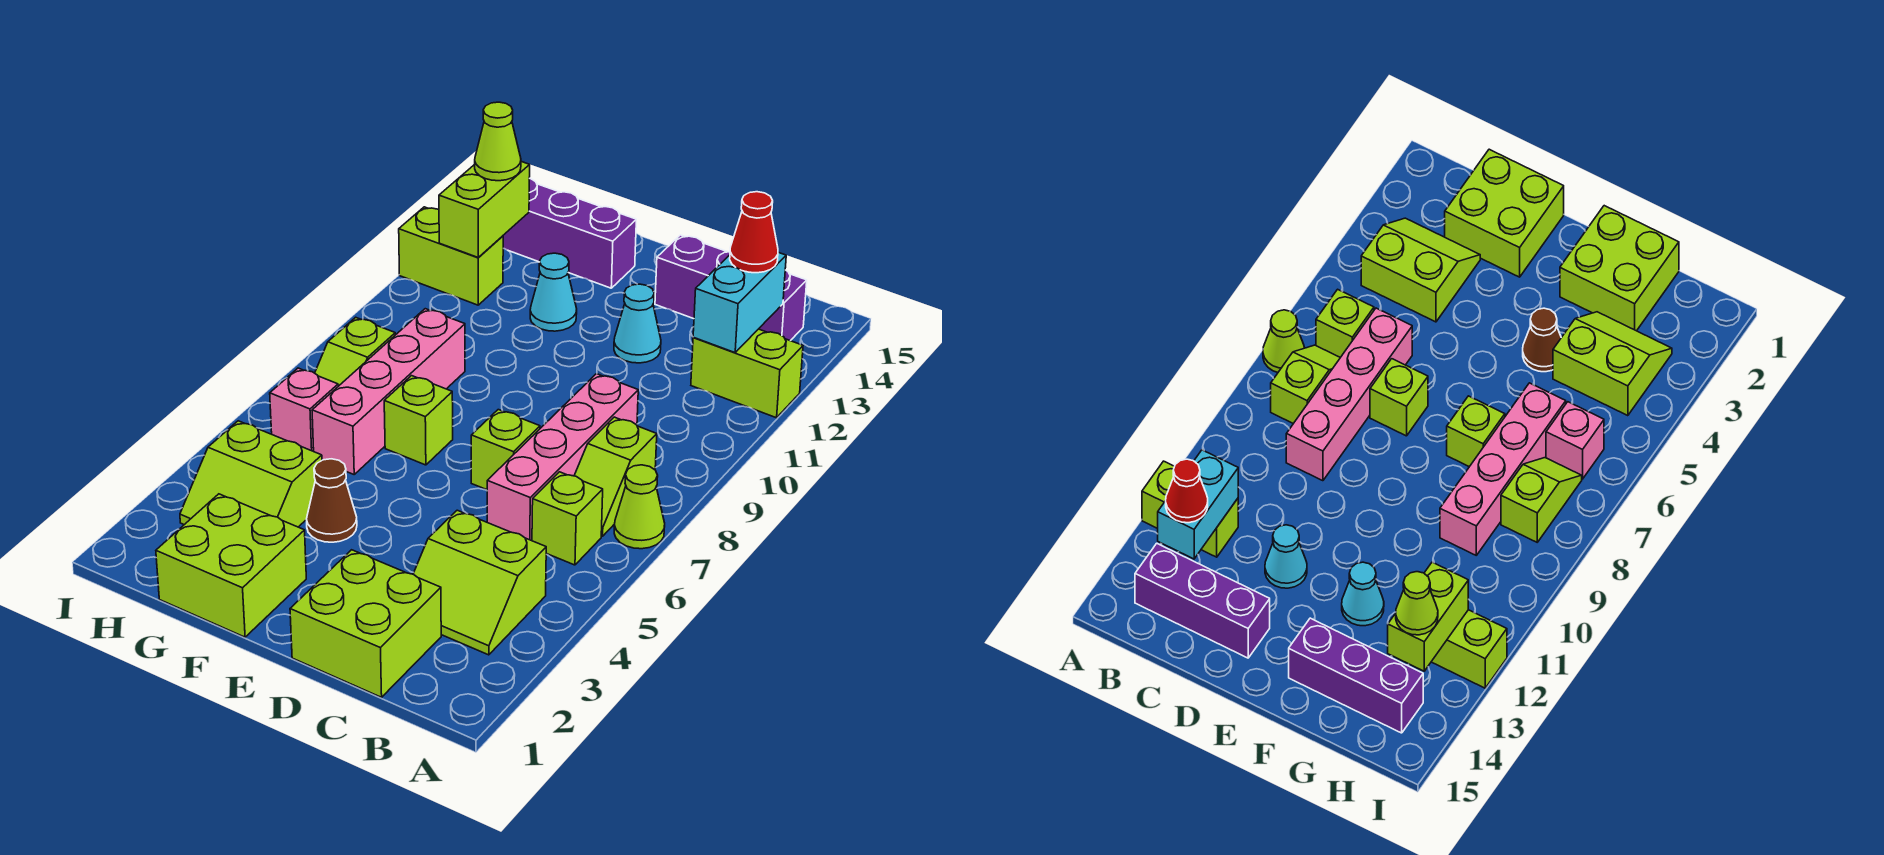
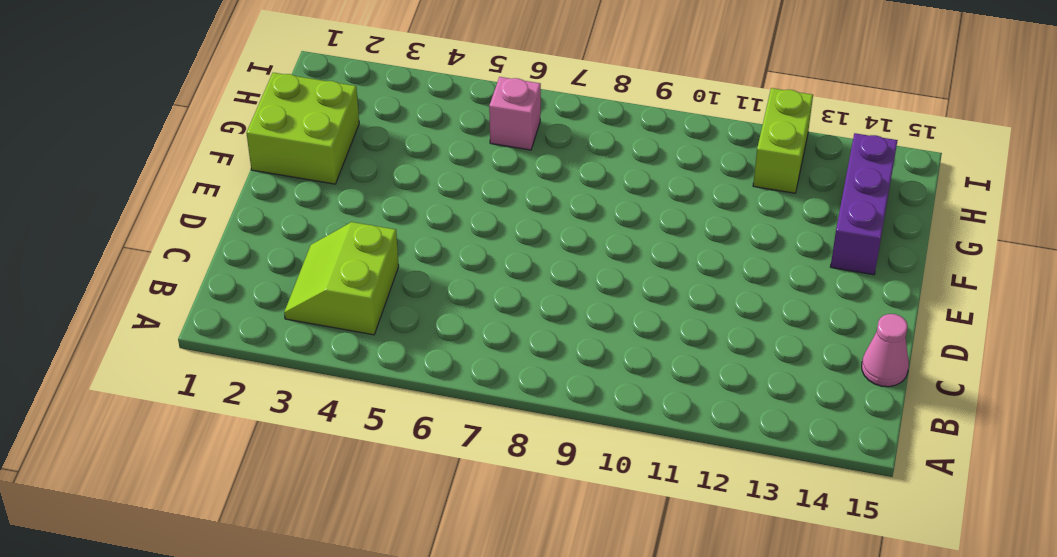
pink 1x1 cone [862,314,909,387] -> none
none -> lime 1x1 cone [614,465,665,549]
none -> lime 1x2 brick [691,329,803,418]
none -> lime 1x1 brick [532,472,603,565]

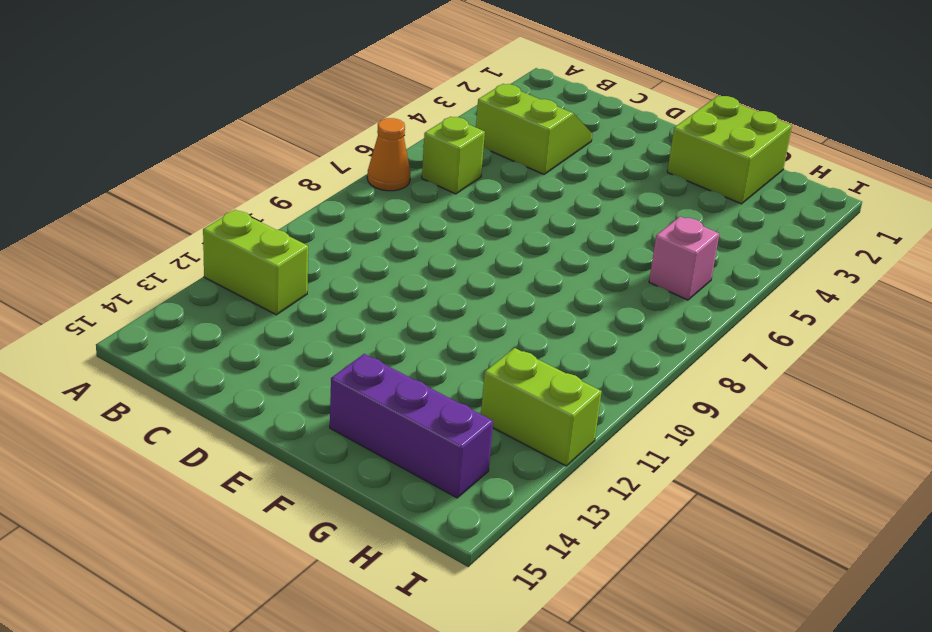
orange 1x1 cone [367,118,411,191] -> lime 1x1 cone [614,465,665,549]
none -> lime 1x2 slope [574,417,657,536]
none -> purple 1x3 brick [655,235,807,341]
none -> lime 2x2 brick [290,550,441,697]

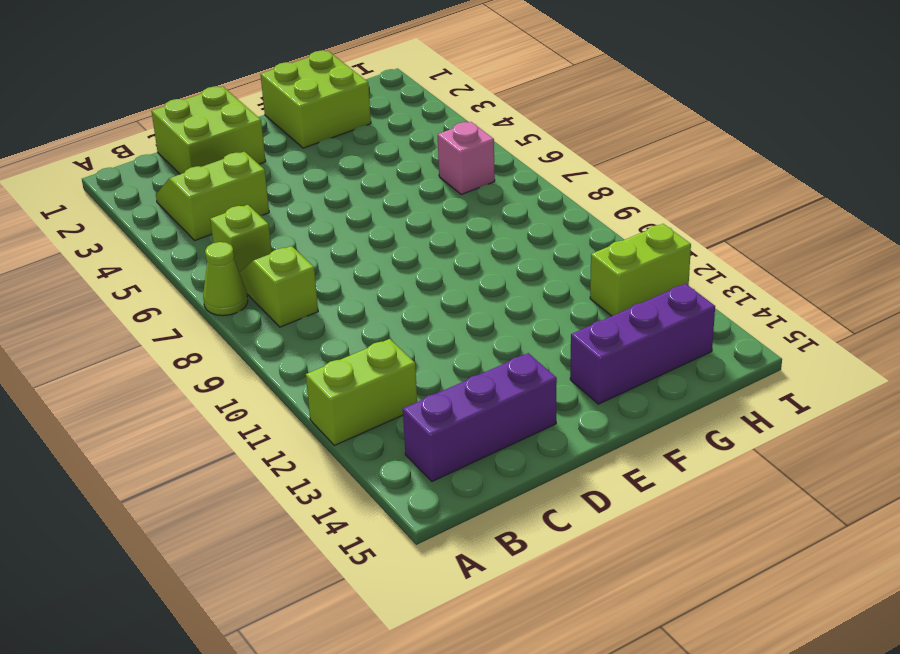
none -> pink 1x4 brick [487,374,638,541]
none -> lime 1x1 brick [471,410,540,490]
none -> cyan 1x1 cone [614,284,661,363]

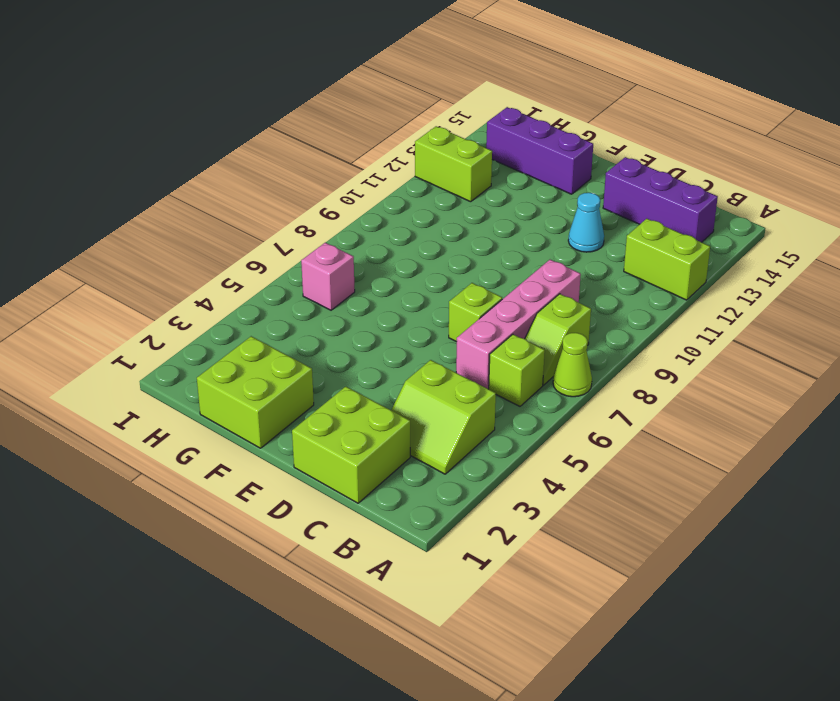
none -> brown 1x1 cone [306,459,357,542]
none -> lime 1x1 brick [384,376,453,465]
none -> cyan 1x1 cone [530,253,577,331]

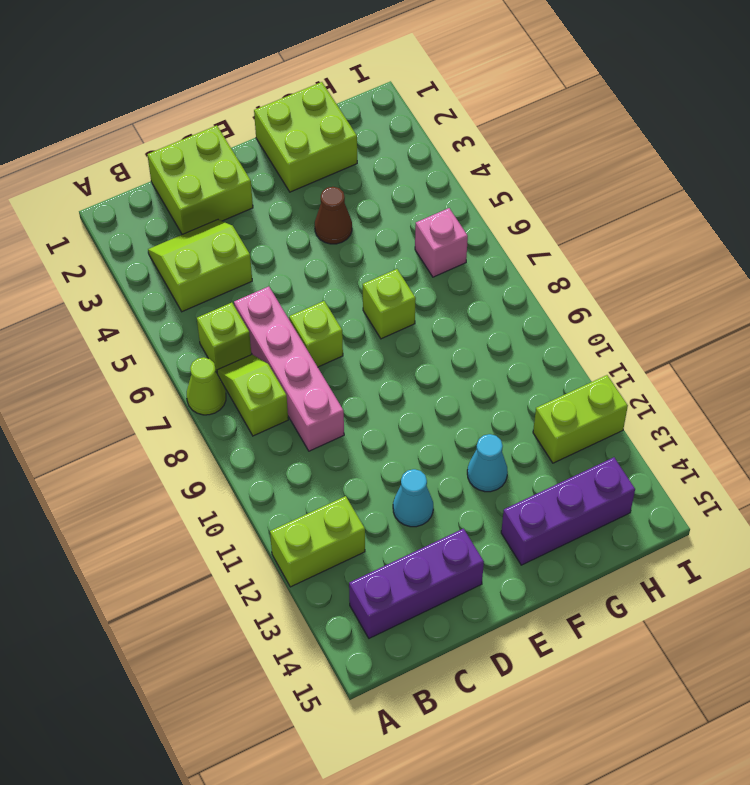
none -> lime 2x2 slope [180,421,322,527]
none -> pink 1x4 brick [312,309,465,474]
none -> lime 1x2 slope [315,317,395,386]

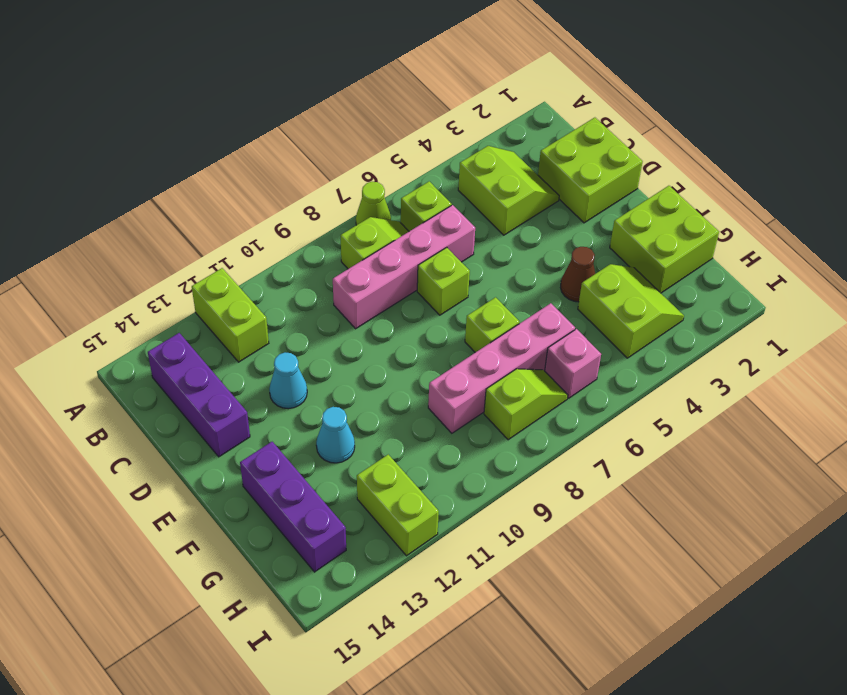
none -> cyan 1x2 brick [693,252,786,353]
none -> lime 1x2 brick [439,162,530,258]
none -> red 1x1 cone [730,192,778,273]

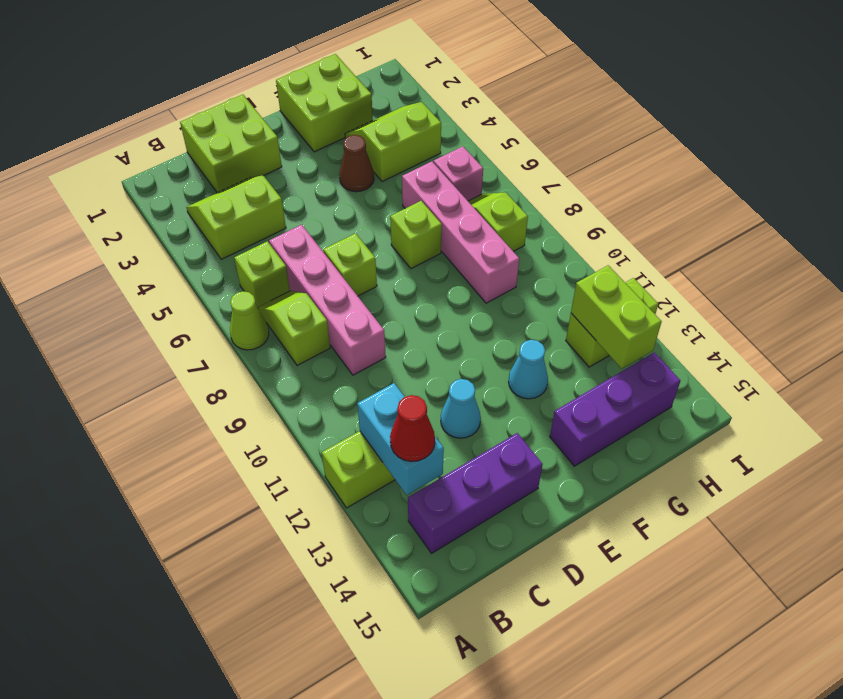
none -> lime 1x1 cone [475,102,521,181]

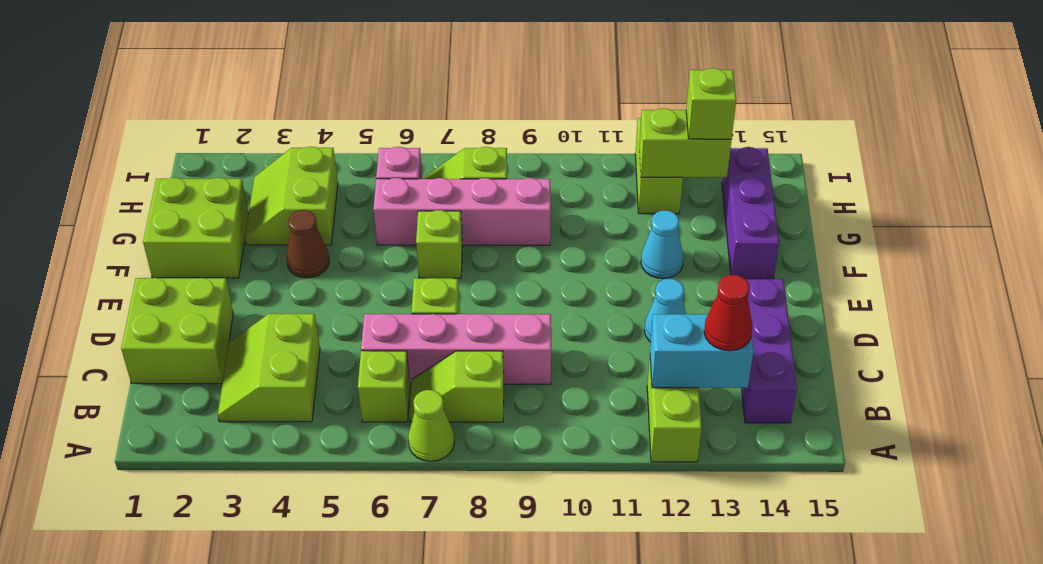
lime 1x1 brick [686,68,736,139] -> lime 1x1 cone [475,102,521,181]

